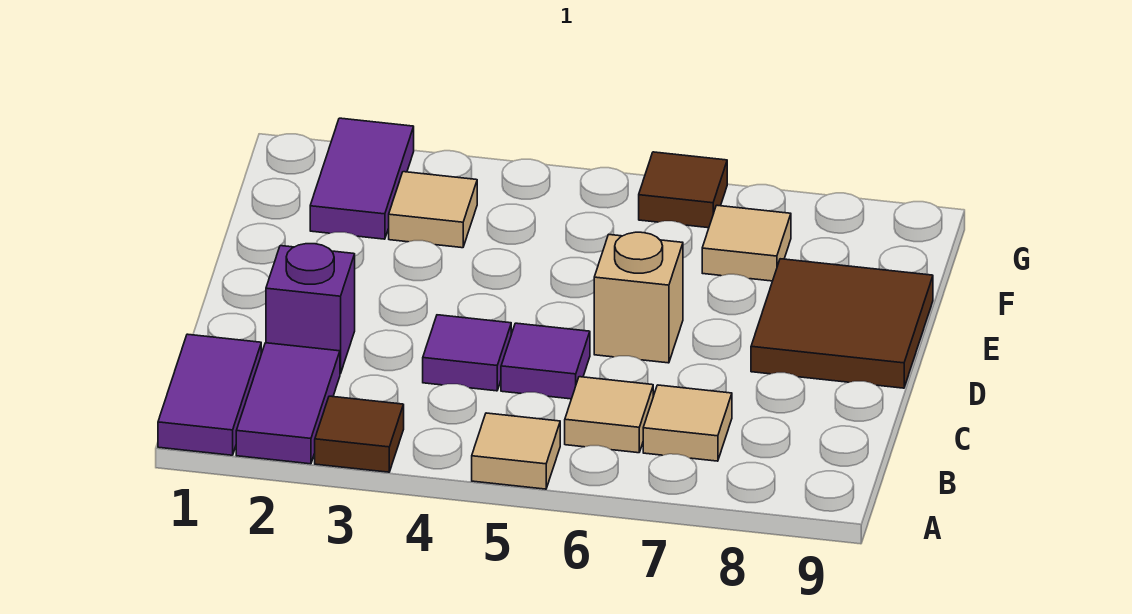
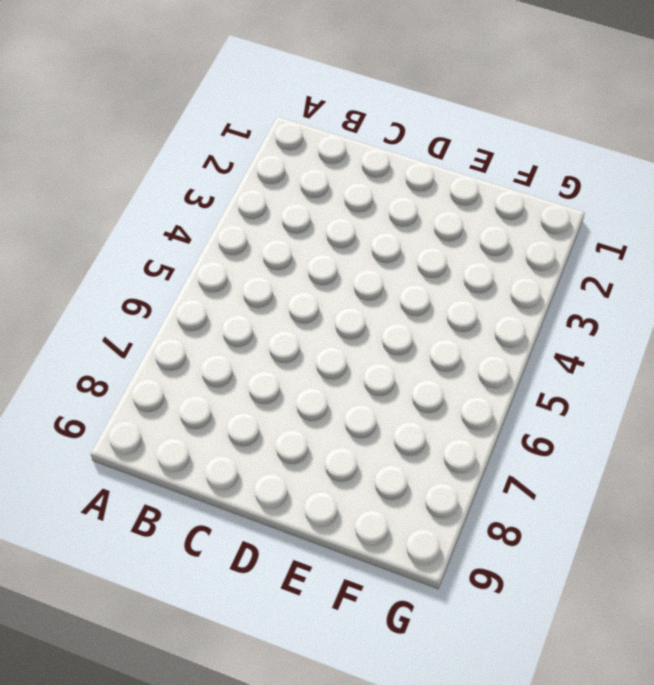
none -> purple 1x2 tile [158,334,261,455]
none -> purple 1x2 tile [236,343,340,464]
none -> brown 1x1 tile [315,396,404,472]

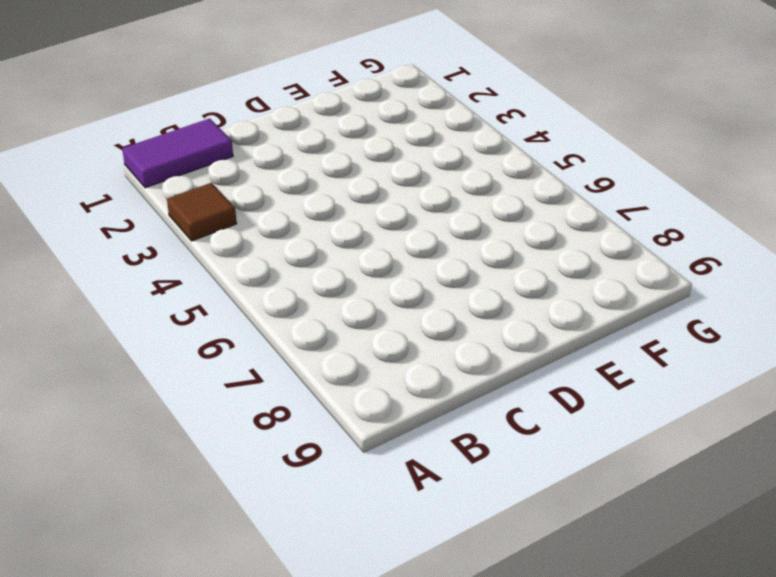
none -> purple 1x2 tile [236,343,340,464]
none -> tan 1x1 tile [472,413,560,489]
none -> tan 1x1 tile [565,377,653,453]

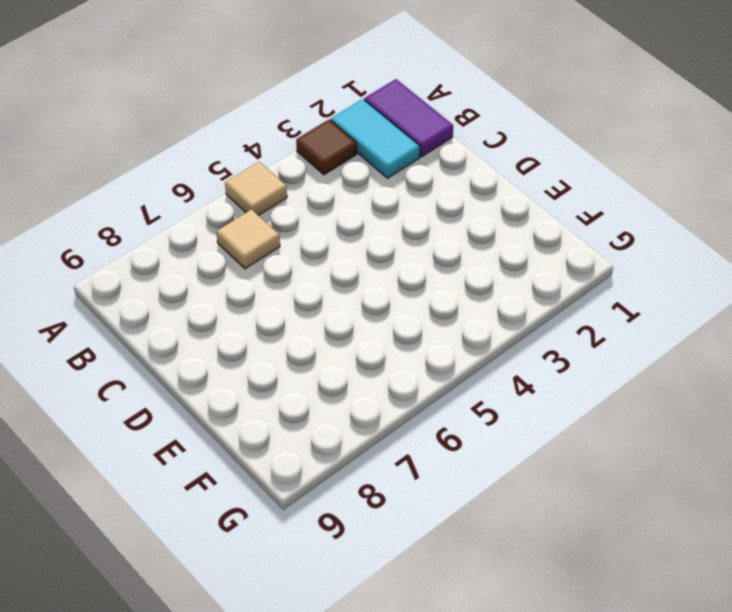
cyan 1x2 tile [331,99,420,178] -> purple 1x2 tile [236,343,340,464]
none -> tan 1x1 tile [643,385,732,461]
none -> purple 1x1 brick [266,244,355,374]
none -> purple 1x1 tile [423,315,511,391]

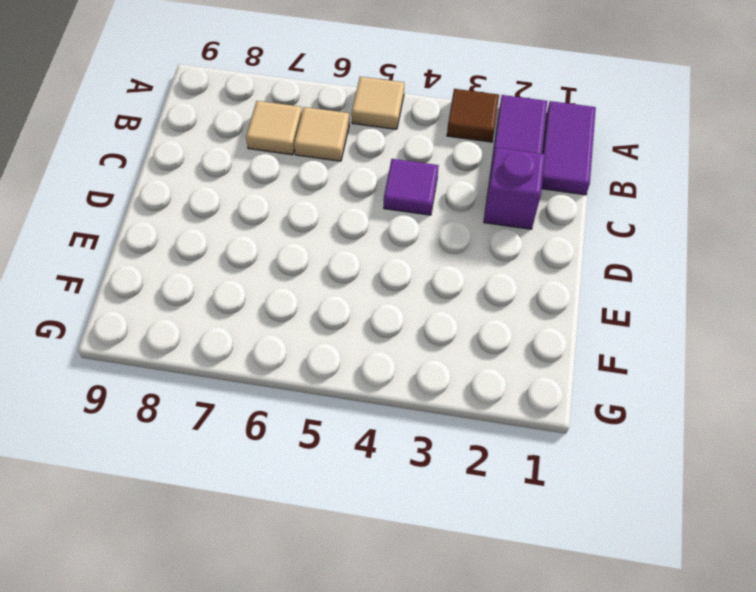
none -> purple 1x1 tile [501,323,590,399]
none -> tan 1x1 brick [594,232,683,363]
none -> brown 2x2 tile [751,259,933,388]

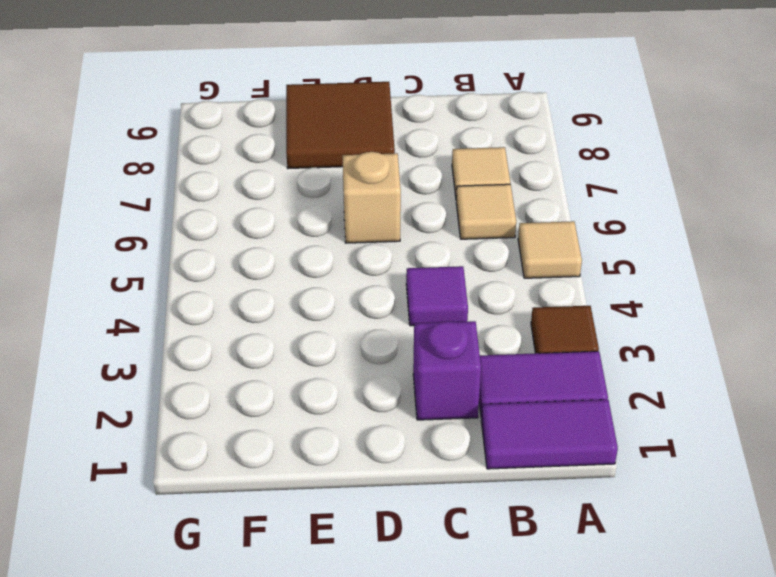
none -> purple 1x1 tile [501,323,590,399]
none -> purple 1x2 tile [310,118,414,239]
none -> tan 1x1 tile [389,172,477,248]

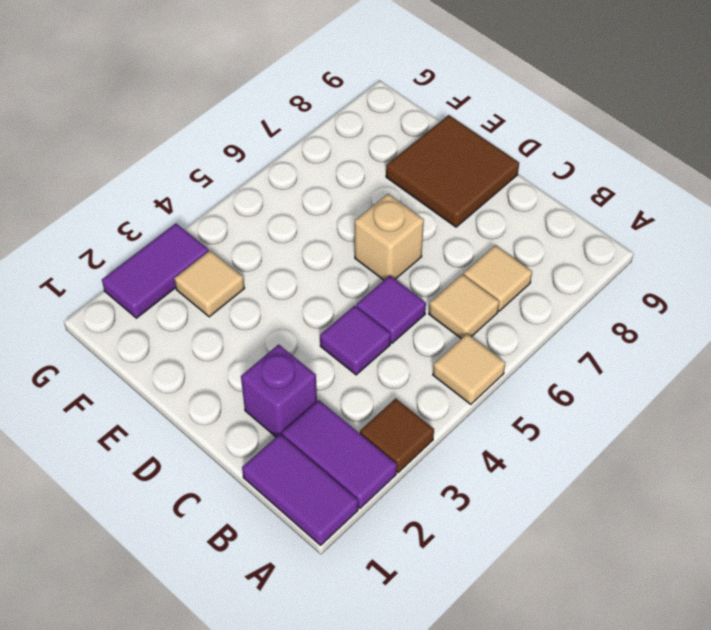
purple 1x2 tile [102,224,209,318] -> purple 1x2 tile turned to [310,118,414,239]
none -> tan 1x1 tile [702,205,791,281]
none -> brown 1x1 tile [639,152,727,228]

